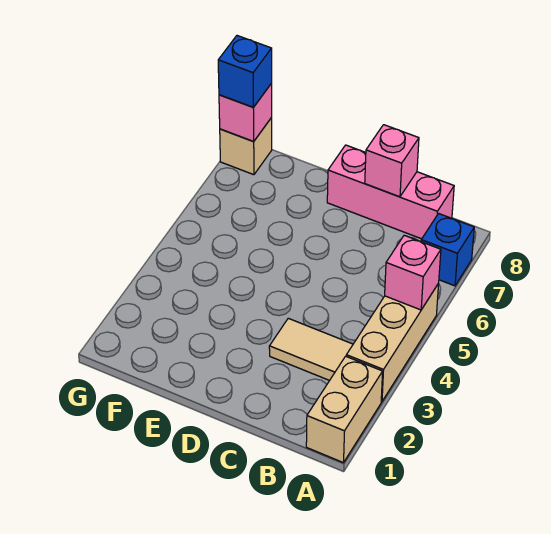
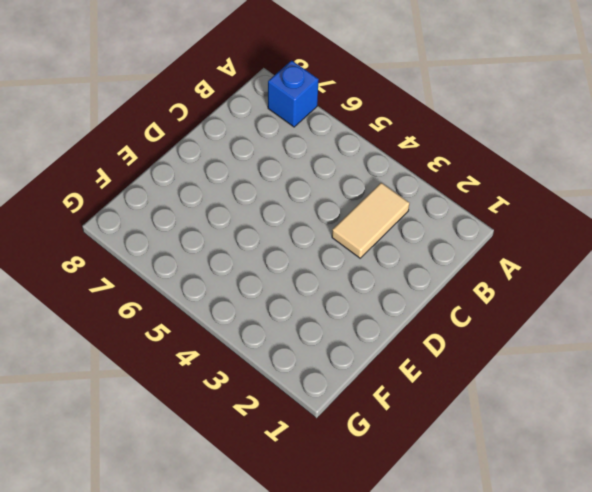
none -> tan 1x2 brick [306,356,383,463]
none -> tan 1x3 brick [346,283,439,402]

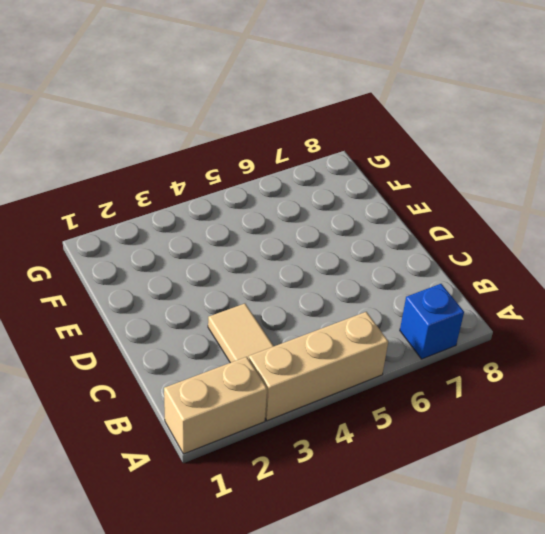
none -> pink 1x3 brick [327,145,454,239]
none -> tan 1x1 brick [220,118,272,175]

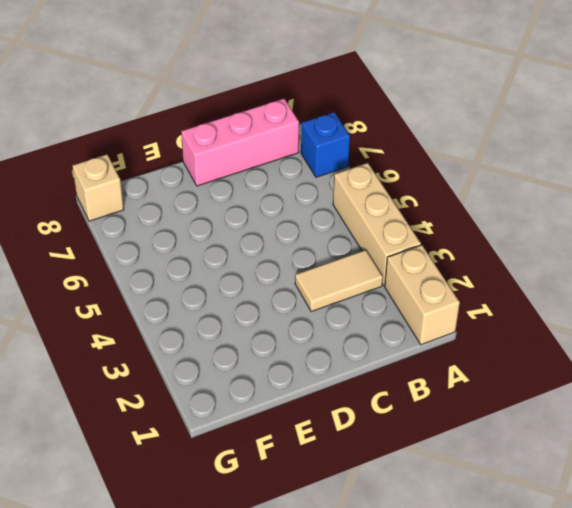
none -> pink 1x1 brick [385,235,441,310]
none -> pink 1x1 brick [365,125,419,197]

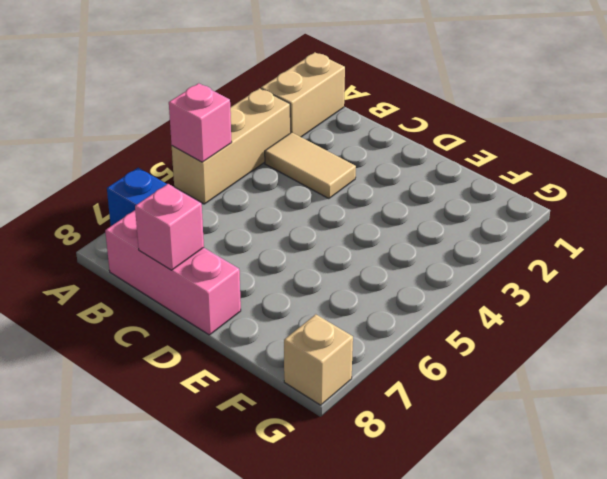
none -> pink 1x1 brick [219,83,272,142]
none -> blue 1x1 brick [218,36,272,107]

